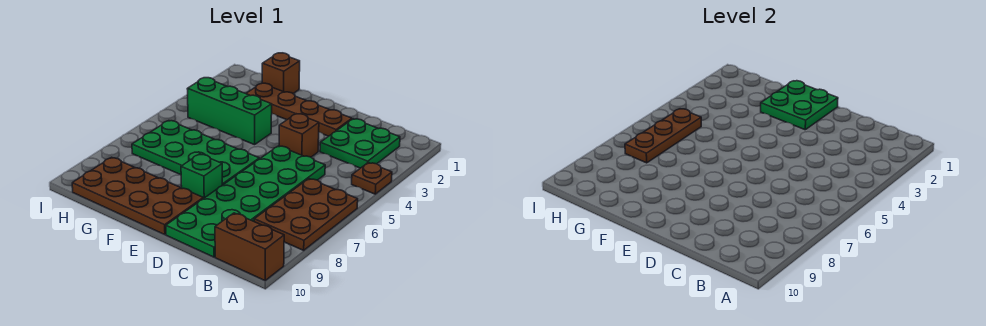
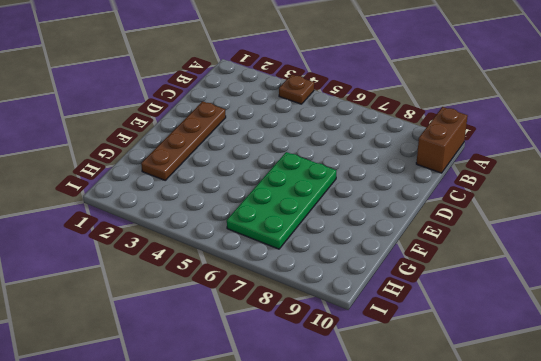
none -> brown 2x3 plate [254,179,358,250]
none -> green 2x2 plate [320,119,400,168]
none -> green 2x6 plate [166,146,325,257]

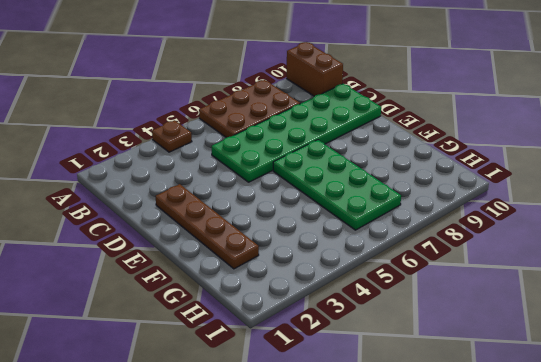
none -> green 2x2 plate [320,119,400,168]
none -> brown 1x1 brick [279,114,319,157]
none -> green 1x1 brick [181,154,222,199]

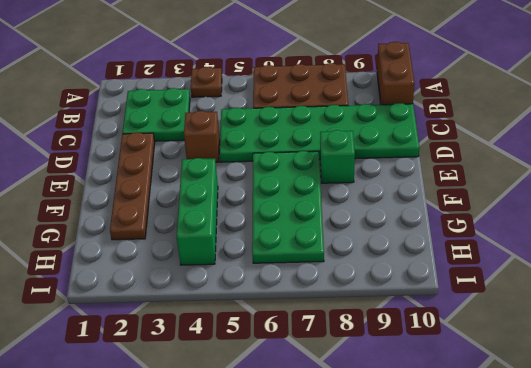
none -> brown 2x4 plate [72,157,203,235]
none -> brown 1x1 brick [262,53,300,93]
none -> green 2x2 plate [761,81,838,130]

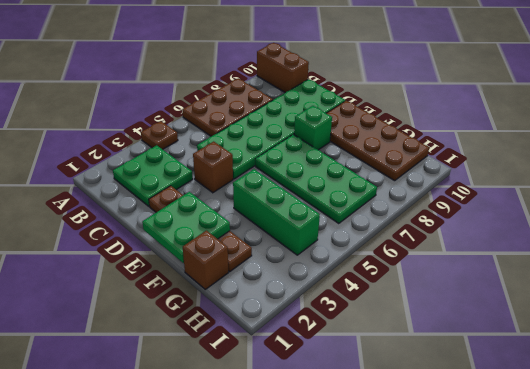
none -> brown 1x3 plate [625,109,701,163]

